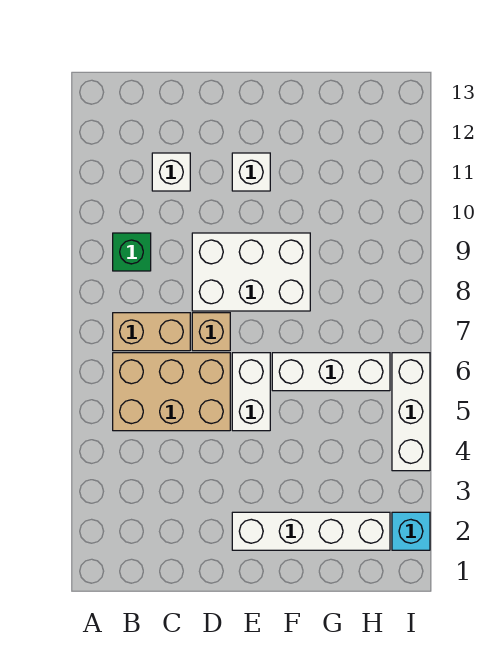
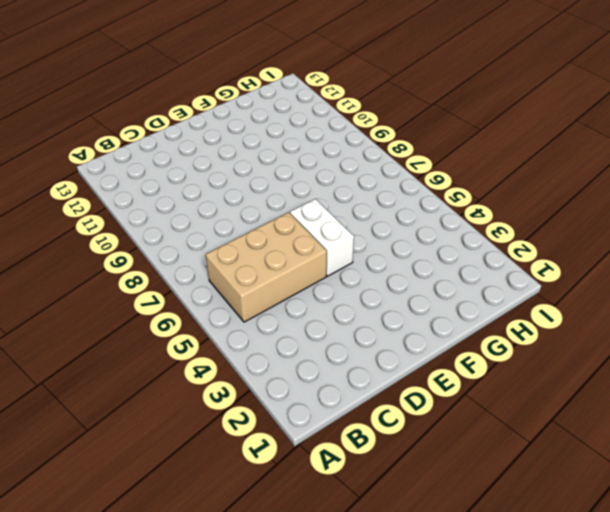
none -> tan 1x2 brick [113,313,190,351]
none -> green 1x1 brick [113,233,151,271]
none -> white 1x1 brick [152,153,190,191]

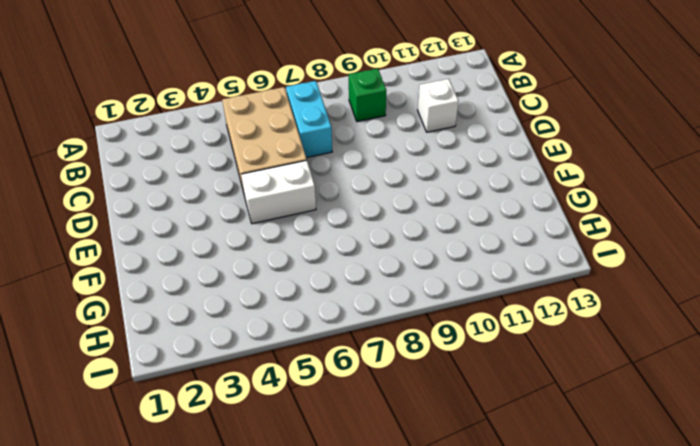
cyan 1x2 brick [286,81,332,158] -> tan 1x2 brick [113,313,190,351]
none -> tan 1x1 brick [192,313,230,351]
none -> white 2x3 brick [192,233,310,311]
none -> white 1x4 brick [232,512,390,550]

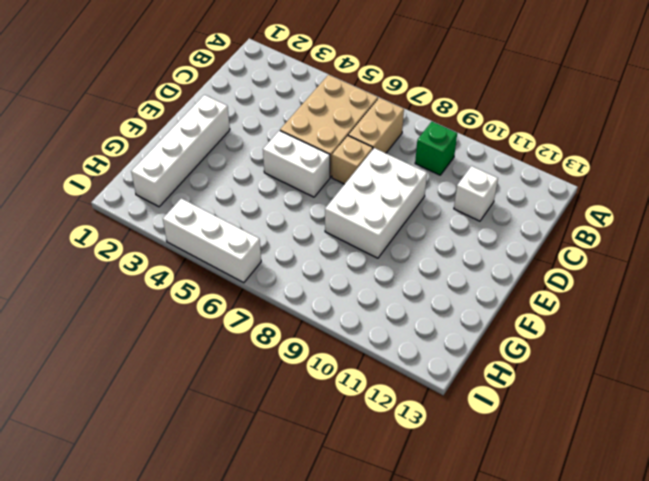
none -> white 1x1 brick [232,153,270,191]
none -> white 1x3 brick [272,353,390,391]
none -> cyan 1x1 brick [392,512,430,550]

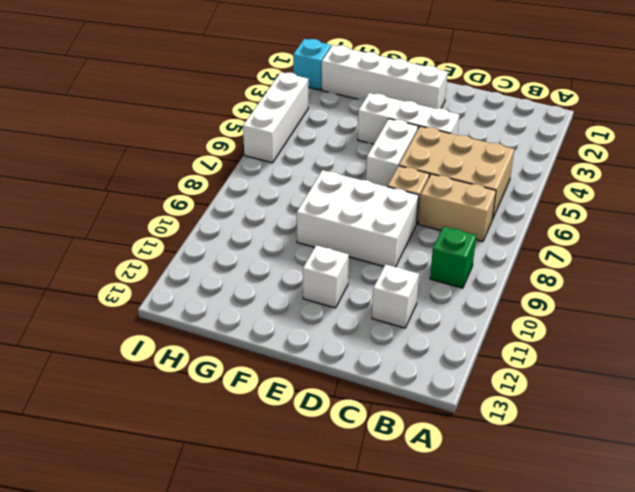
white 1x3 brick [358,93,459,144] -> white 1x3 brick moved to [272,353,390,391]

